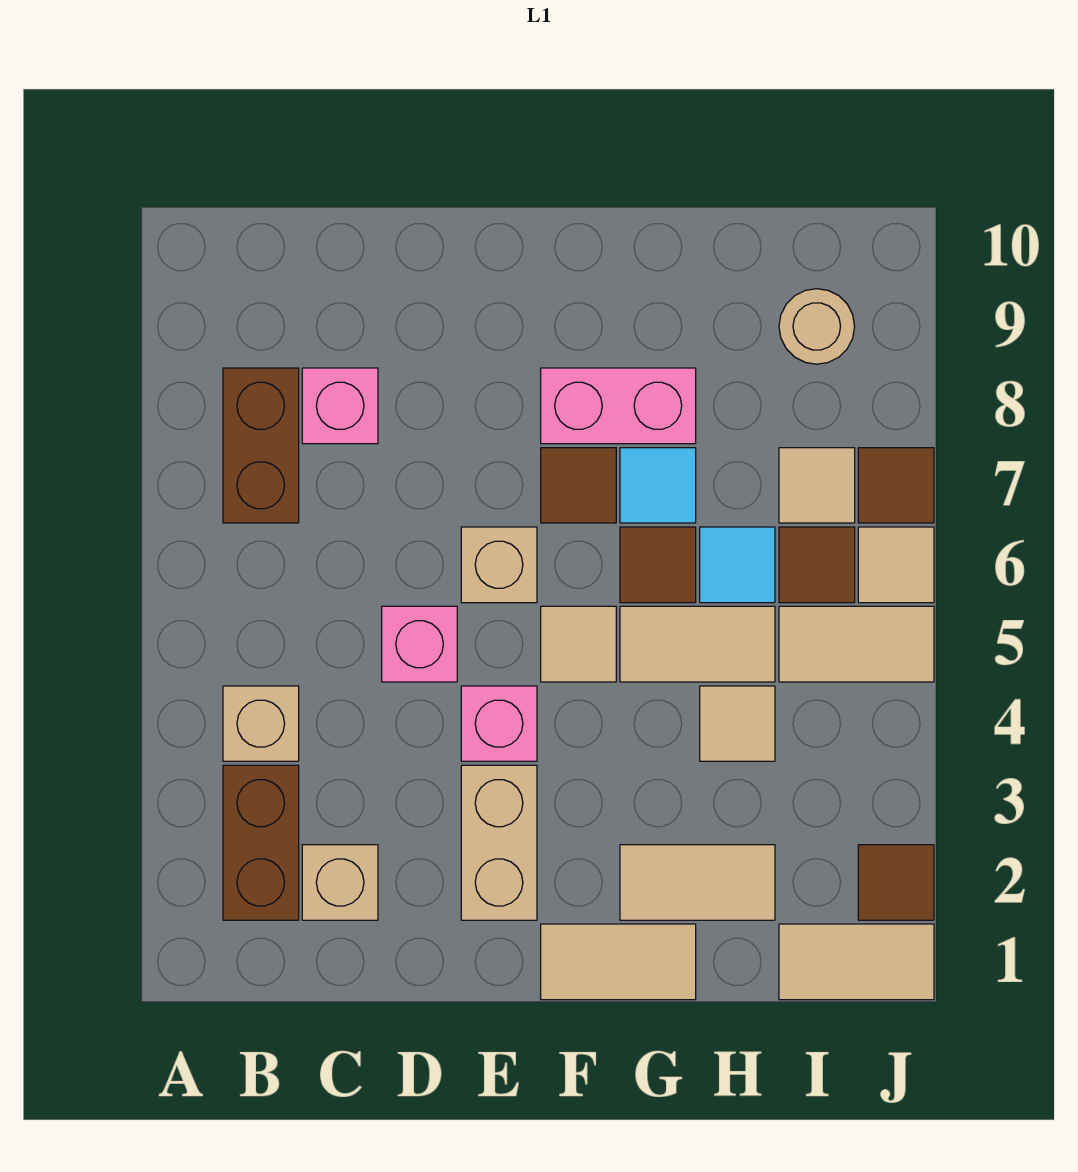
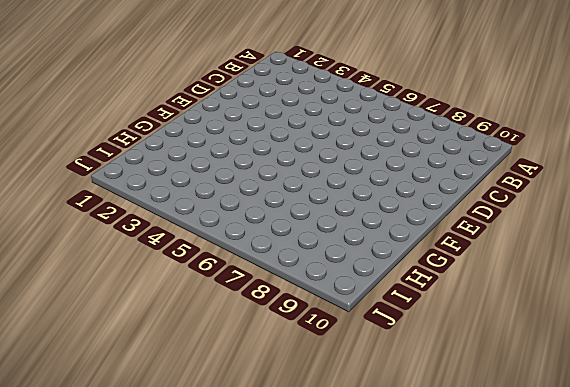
none -> brown 1x2 brick [223,765,299,920]
none -> tan 1x1 brick [223,686,299,761]
none -> brown 1x2 brick [223,368,299,523]

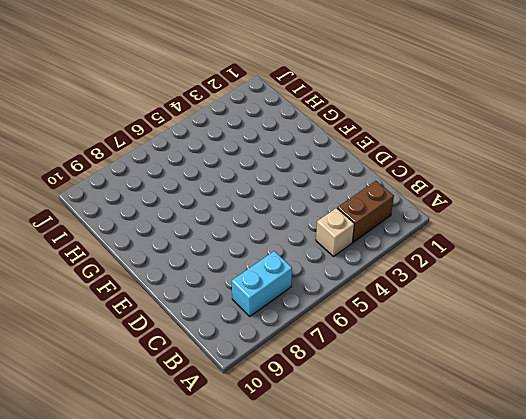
cyan 1x2 brick [232,251,292,316] -> brown 1x2 brick [223,368,299,523]
none -> tan 1x1 brick [302,845,378,920]
none -> pink 1x1 brick [302,368,378,444]
none -> pink 1x1 brick [382,606,457,682]

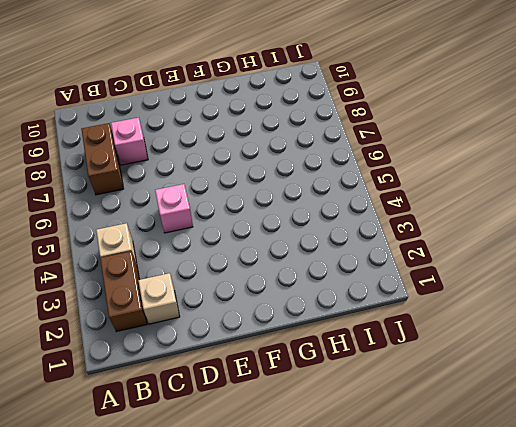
none -> tan 1x2 brick [461,765,537,920]
none -> pink 1x1 brick [461,686,537,761]
none -> tan 1x1 brick [461,527,537,603]

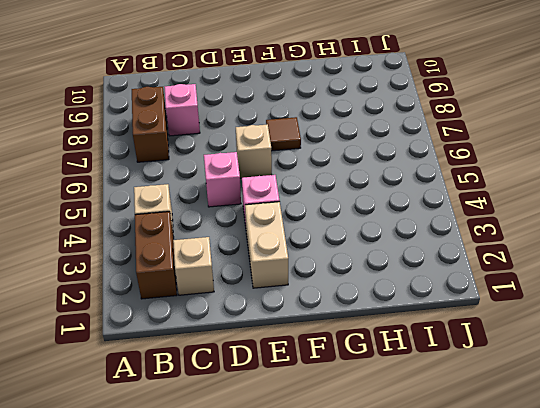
none -> tan 1x2 tile [541,924,696,1000]
none -> tan 1x1 tile [541,606,616,682]
none -> pink 1x2 brick [541,368,696,444]

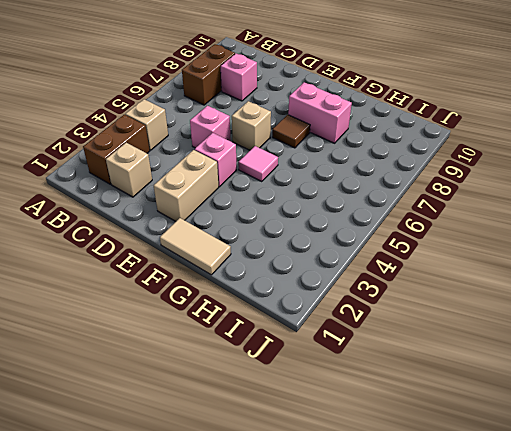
pink 1x1 tile [238,146,278,181] -> tan 1x1 tile [541,606,616,682]
none -> tan 1x2 tile [620,845,775,920]
none -> tan 1x2 tile [620,606,775,682]
none -> brown 1x1 tile [620,527,696,603]

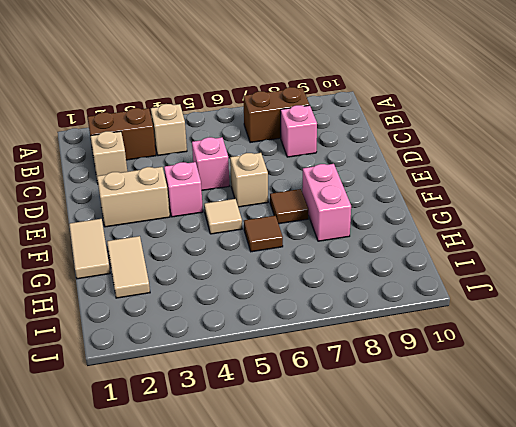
none -> tan 1x2 tile [620,606,775,682]
none -> cyan 1x1 tile [620,448,696,523]
none -> tan 1x1 tile [700,686,775,761]

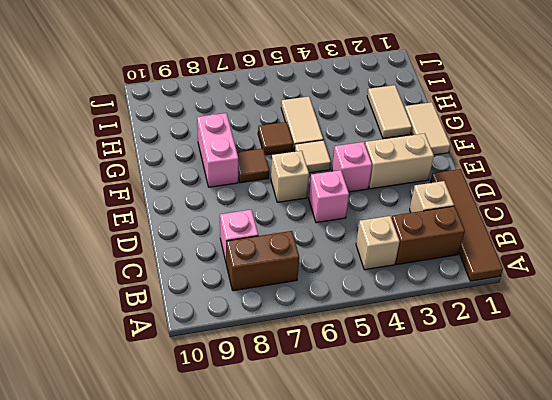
brown 1x4 tile [431,169,503,281] -> none
none -> cyan 1x1 tile [620,448,696,523]
none -> tan 1x1 tile [700,686,775,761]
none -> cyan 1x1 tile [700,527,775,603]

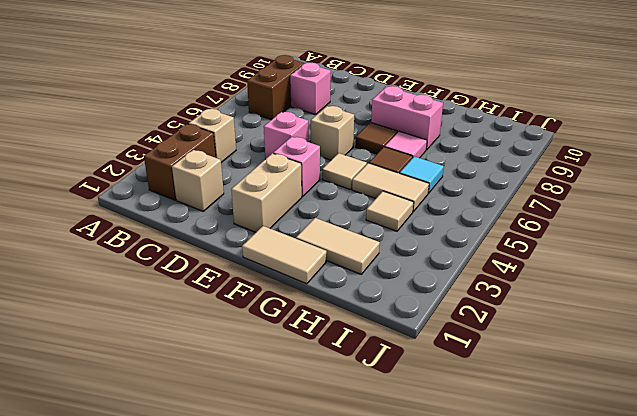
pink 1x1 tile [385,131,427,158] -> cyan 1x1 tile [620,448,696,523]
none -> tan 1x2 tile [779,924,934,1000]
none -> tan 1x2 tile [779,606,934,682]
none -> brown 1x1 tile [779,527,855,603]

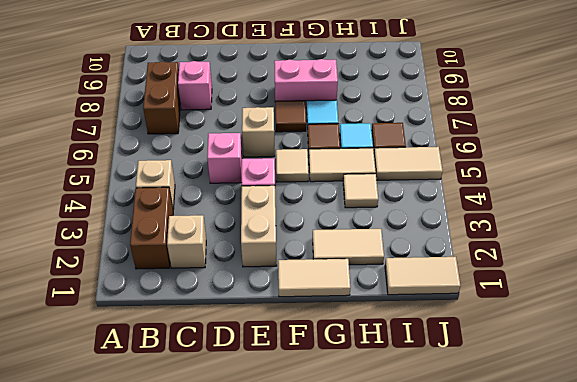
none -> tan 1x1 tile [779,448,855,523]
none -> tan 1x1 round brick [779,289,855,364]
none -> brown 1x1 tile [858,845,934,920]

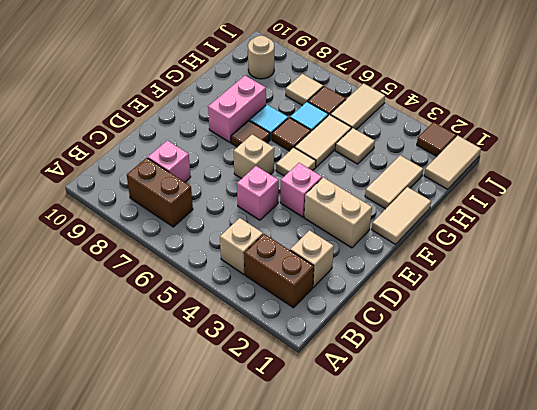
none -> tan 1x1 tile [858,527,934,603]
none -> brown 1x1 tile [858,448,934,523]

